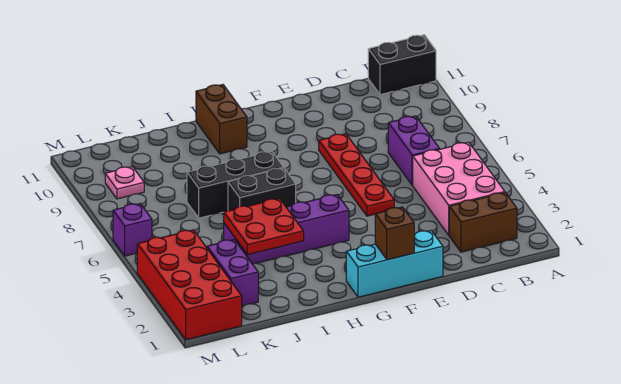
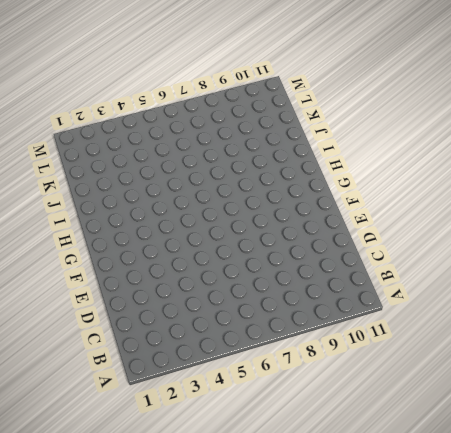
none -> black 1x2 brick [368,35,436,95]
none -> brown 1x2 brick [449,193,517,252]
none -> pink 2x3 brick [413,142,505,235]

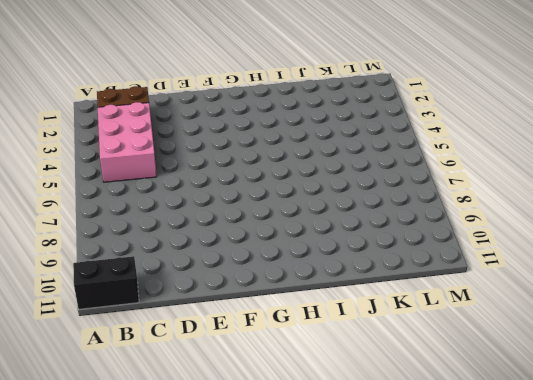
none -> purple 1x2 brick [388,116,439,185]
none -> cyan 1x3 brick [346,231,443,297]
none -> red 1x4 plate [319,134,394,216]

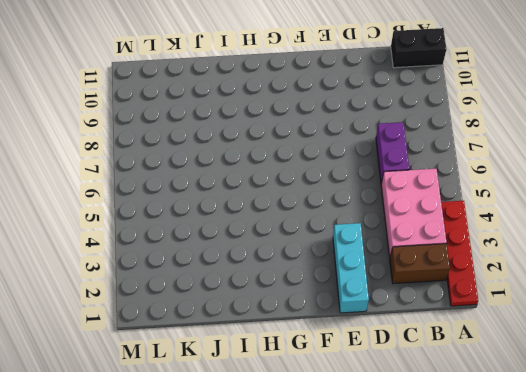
red 1x4 plate [441,201,478,306] -> red 1x4 plate moved to [319,134,394,216]
cyan 1x3 brick [333,223,369,313] -> cyan 1x3 brick turned to [346,231,443,297]
none -> purple 1x4 brick [224,195,349,264]
none -> black 1x2 brick [228,168,296,211]
none -> black 1x3 brick [187,151,284,218]

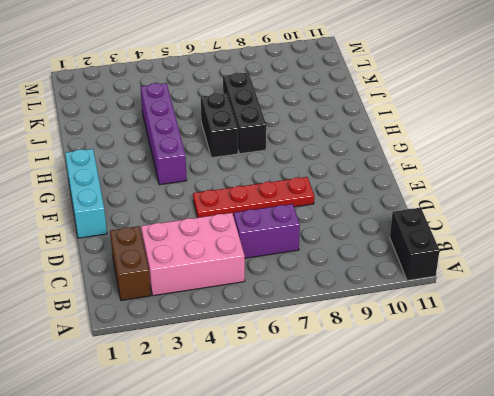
none -> brown 1x2 brick [196,85,247,154]
none -> purple 1x2 brick [207,240,258,306]
none -> red 2x4 brick [137,230,242,340]

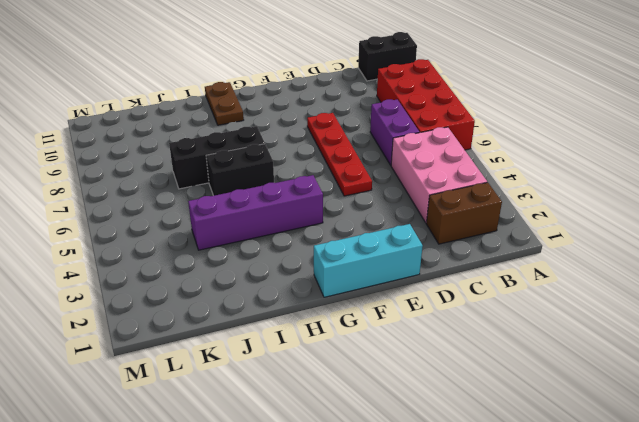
red 2x4 brick [377,59,475,150] -> red 2x4 brick moved to [137,230,242,340]
brown 1x2 plate [205,82,244,125] -> brown 1x2 brick [196,85,247,154]
none -> purple 1x2 brick [207,240,258,306]
none -> pink 1x1 plate [105,167,144,199]
none -> purple 1x1 brick [113,204,152,256]

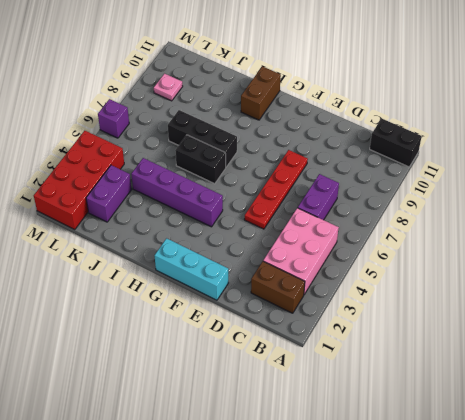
none -> brown 1x1 brick [375,207,414,260]
none -> red 2x2 plate [224,198,304,255]

